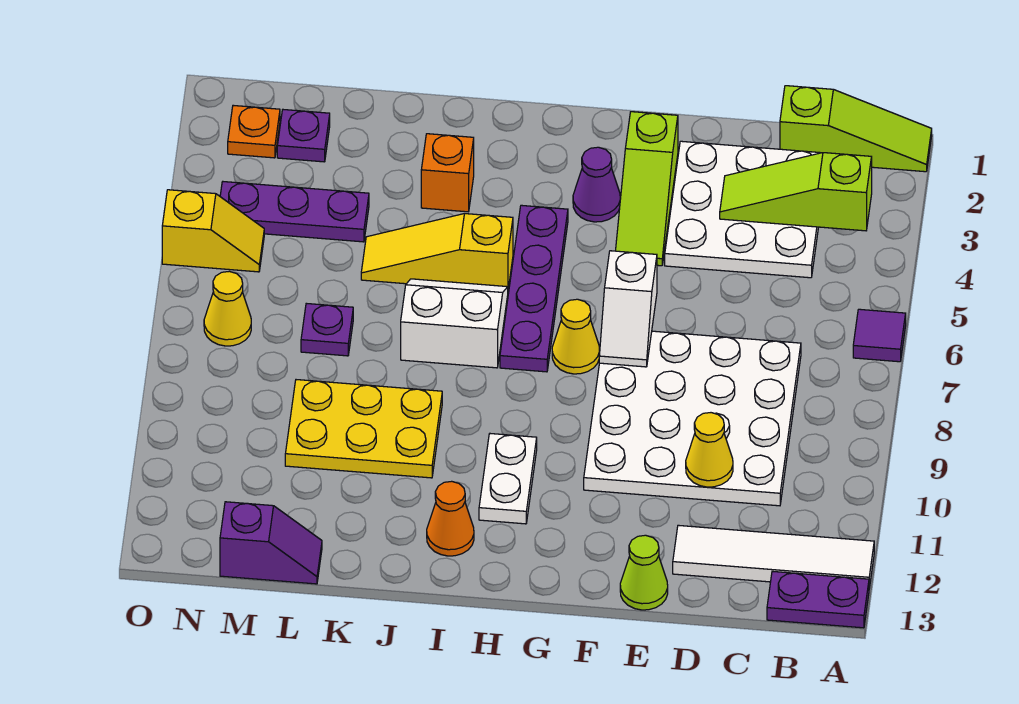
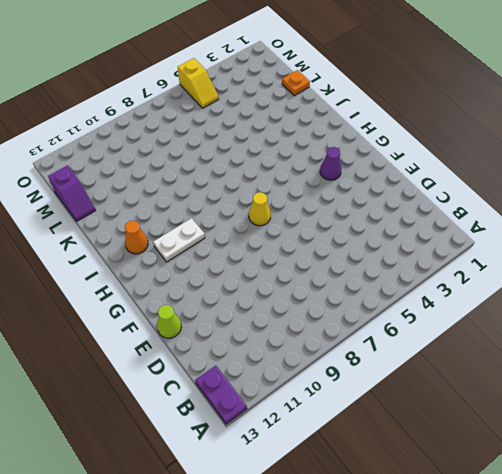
orange 1x1 plate [282,70,310,96] -> orange 1x1 plate moved to [228,105,280,158]
none -> lime 1x3 slope [780,86,932,172]
none -> purple 1x1 tile [853,309,906,362]
none -> white 1x4 tile [673,525,874,588]

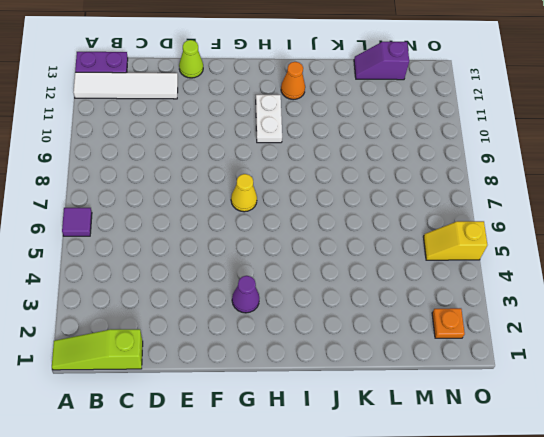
none -> white 3x3 plate [665,141,820,278]
none -> white 4x4 plate [584,331,801,506]
none -> lime 1x3 slope [616,112,678,266]

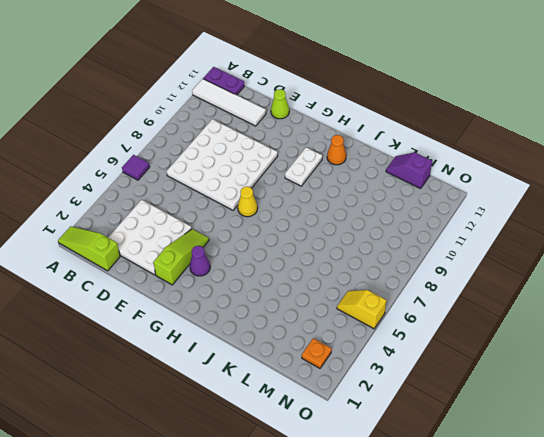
none -> purple 1x4 plate [500,205,568,372]
none -> yellow 1x3 slope [361,214,513,289]
none -> white 2x2 slope [401,279,508,368]

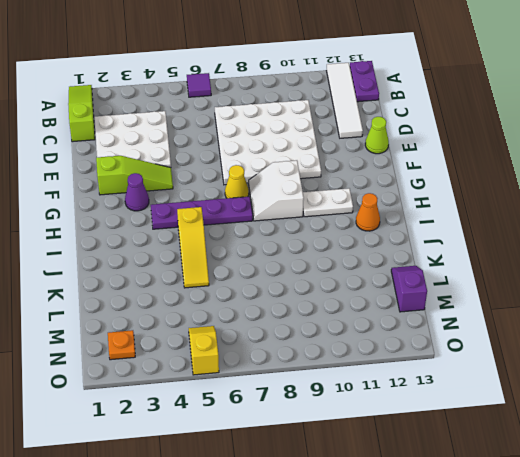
white 2x2 slope [249,160,304,221] -> white 2x2 slope moved to [401,279,508,368]
none -> orange 1x1 brick [421,134,474,212]
none -> yellow 2x3 plate [285,380,442,478]
none -> purple 1x3 plate [220,182,369,242]

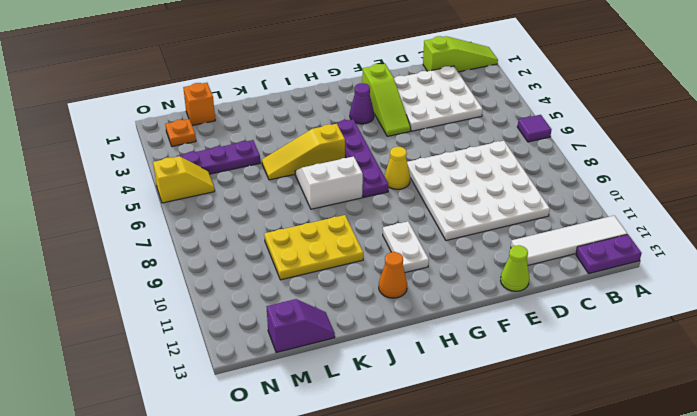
orange 1x1 brick [183,83,215,126] -> orange 1x1 brick moved to [421,134,474,212]
none -> purple 1x1 plate [301,303,353,356]
none -> purple 1x1 plate [277,110,330,162]
none -> yellow 1x1 cone [204,271,251,346]

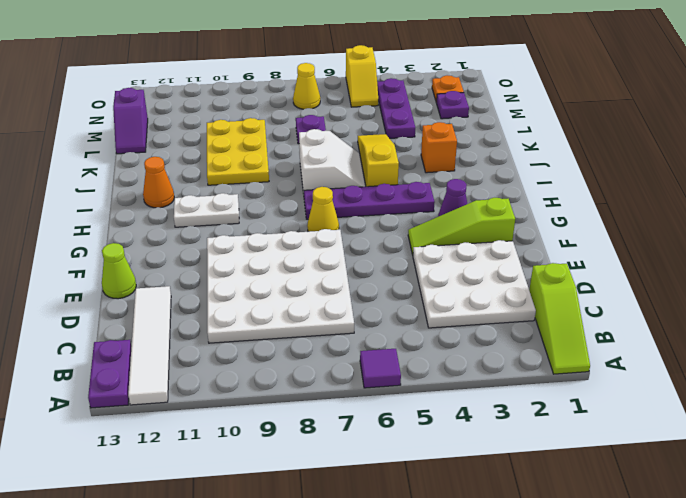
none -> lime 1x3 slope [720,153,872,231]
none -> yellow 1x1 cone [686,413,733,487]
none -> white 1x2 slope [599,251,657,367]

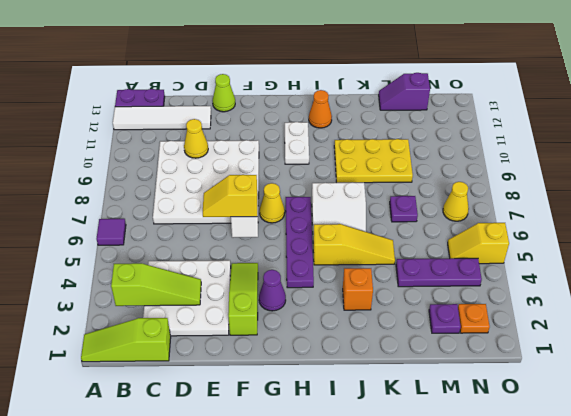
yellow 1x2 slope [203,175,257,217] -> none

